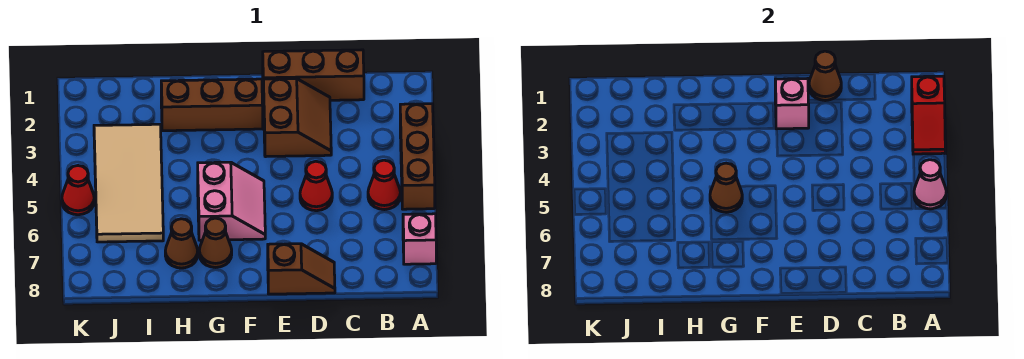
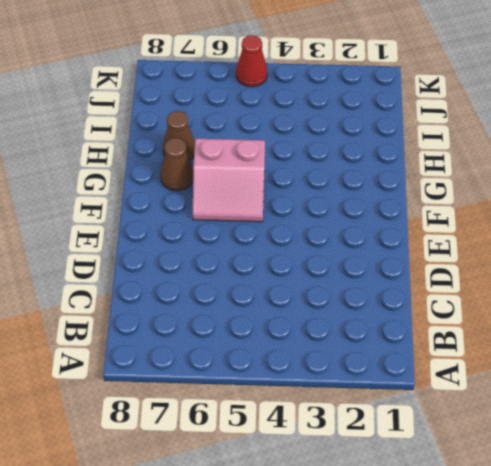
none -> brown 1x3 brick [400,104,435,209]
none -> pink 1x1 brick [403,214,436,264]
none -> red 1x1 cone [368,160,400,210]

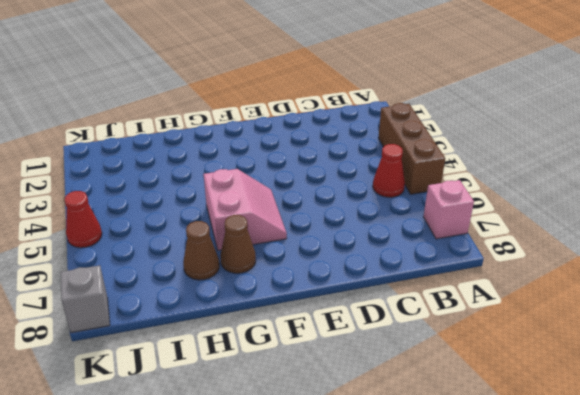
grey 1x1 brick [61,265,110,333] -> none
none -> brown 1x3 brick [263,50,364,100]
none -> brown 2x2 slope [263,78,331,157]
none -> red 1x1 cone [300,161,332,211]

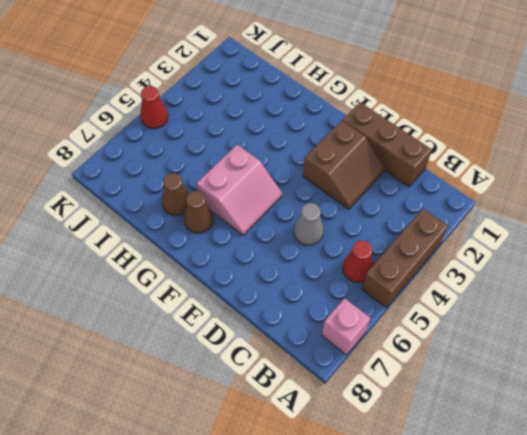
grey 1x1 cone [294,203,324,245] -> red 1x1 cone [300,161,332,211]
none -> brown 1x2 slope [268,244,335,294]
none -> brown 1x3 brick [161,79,263,131]
none -> tan 2x4 tile [94,124,163,242]

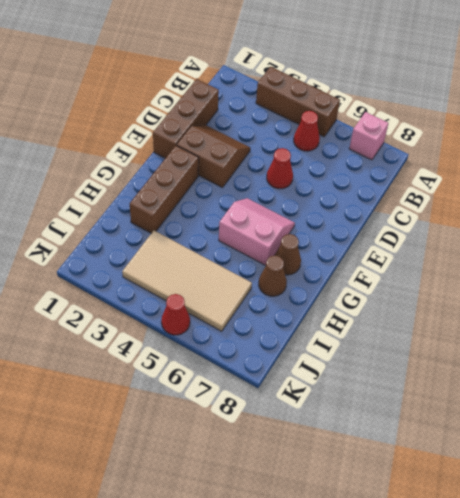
none -> brown 1x2 slope [268,244,335,294]
none -> red 1x2 slope [912,76,945,154]
none -> pink 1x1 cone [914,160,946,209]

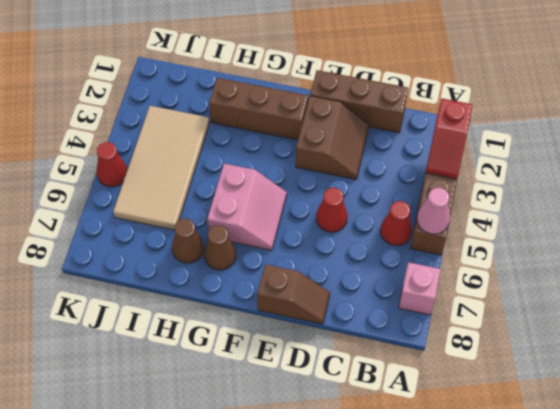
none -> brown 1x1 cone [809,51,841,101]
none -> pink 1x1 brick [775,79,809,129]
none -> brown 1x1 cone [710,163,742,212]

